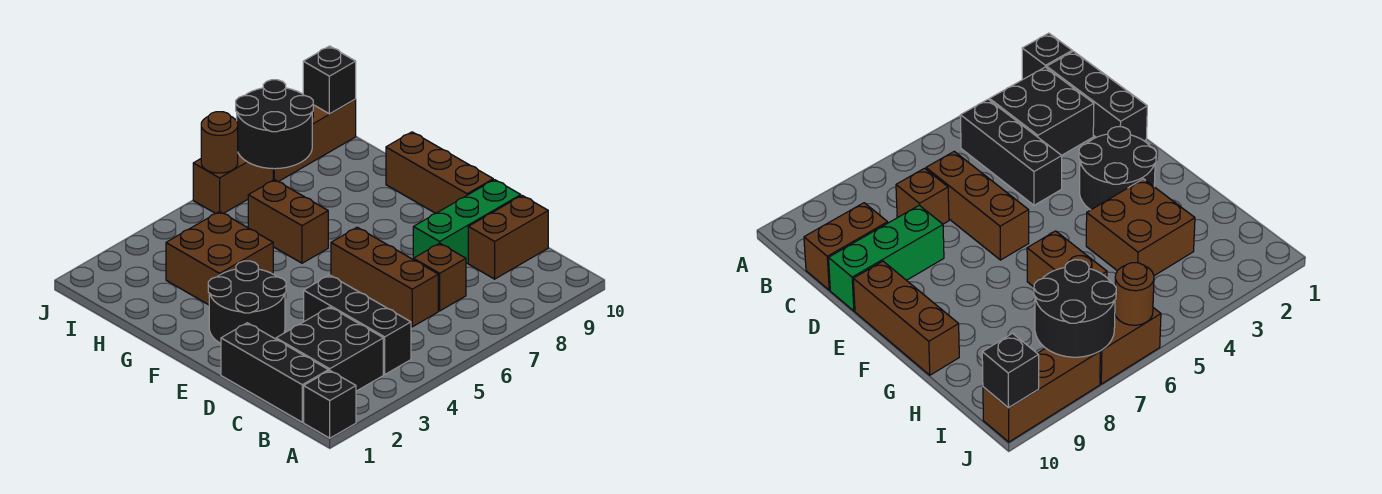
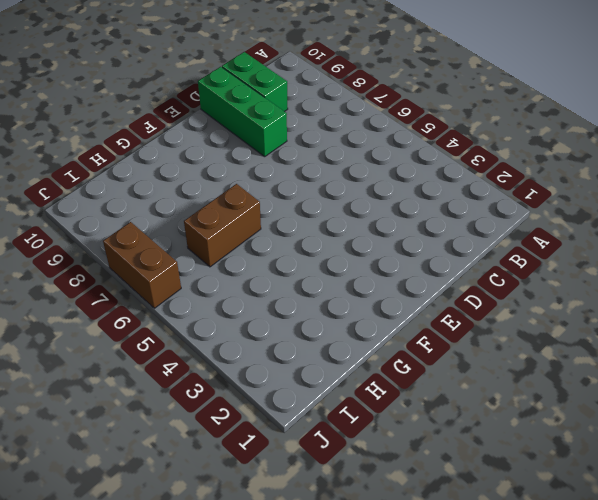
green 1x2 brick [222,52,288,112] -> brown 1x2 brick [468,196,548,279]
none -> black 1x1 brick [304,371,356,438]
none -> black 1x3 brick [221,323,328,422]
none -> black 2x2 brick [276,307,383,391]

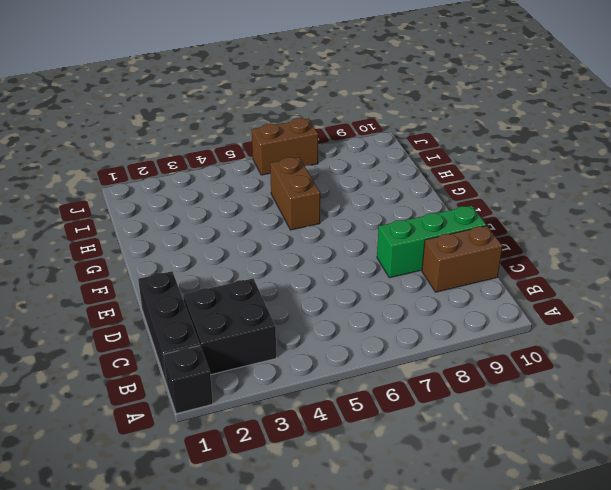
none -> black 1x3 brick [304,275,411,374]
none -> brown 1x3 brick [331,227,438,327]
none -> brown 1x1 brick [413,243,466,311]

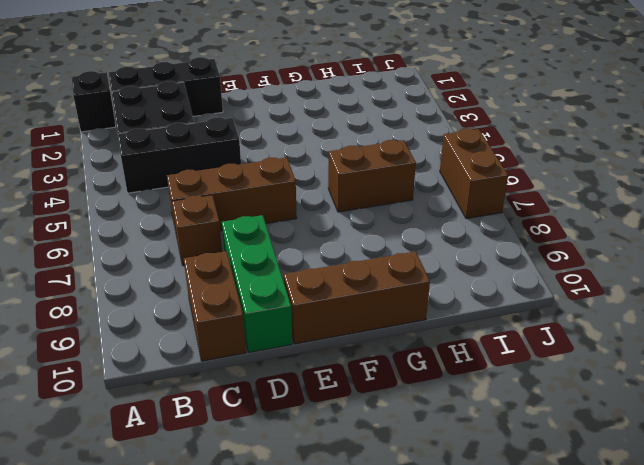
none -> black 2x2 round brick [208,261,286,343]
none -> brown 2x2 brick [166,211,273,305]
none -> brown 1x3 brick [273,99,356,182]

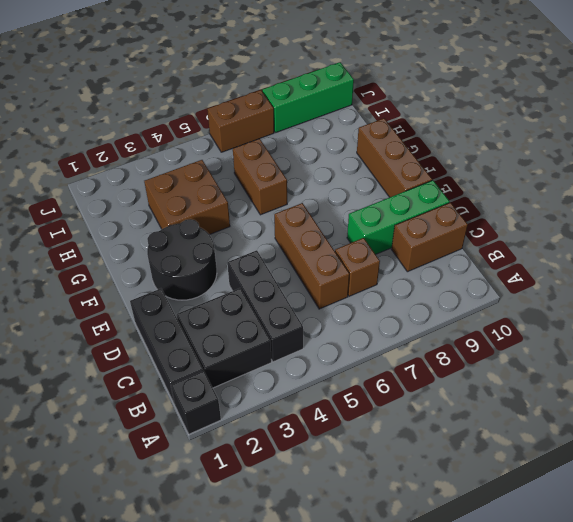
green 1x3 brick [262,62,354,133] -> brown 1x3 brick [273,99,356,182]
none -> black 2x2 round brick [236,80,313,169]
none -> brown 1x1 round brick [201,112,238,173]
none -> black 1x1 brick [303,46,356,114]

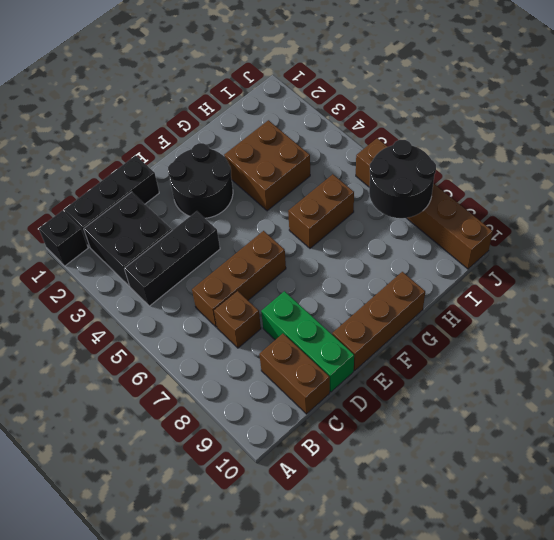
none -> brown 1x1 round brick [201,112,238,173]
none -> black 1x1 brick [303,46,356,114]

